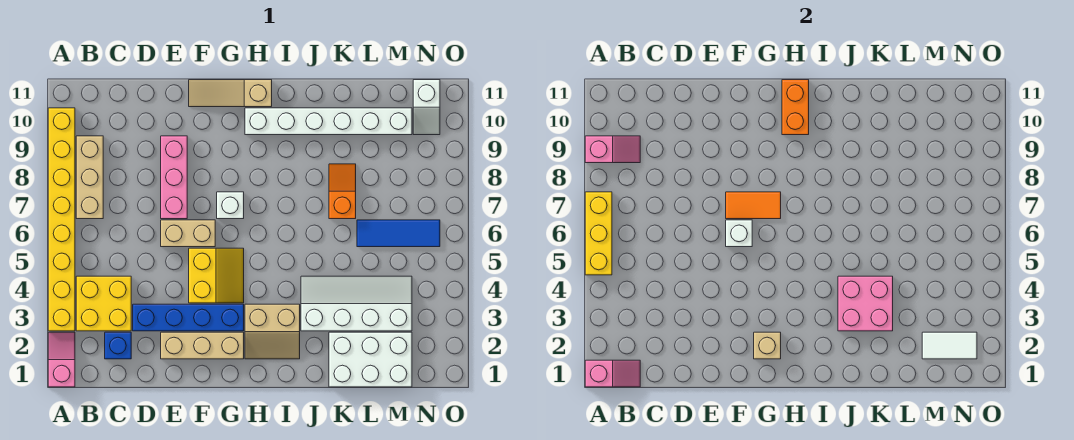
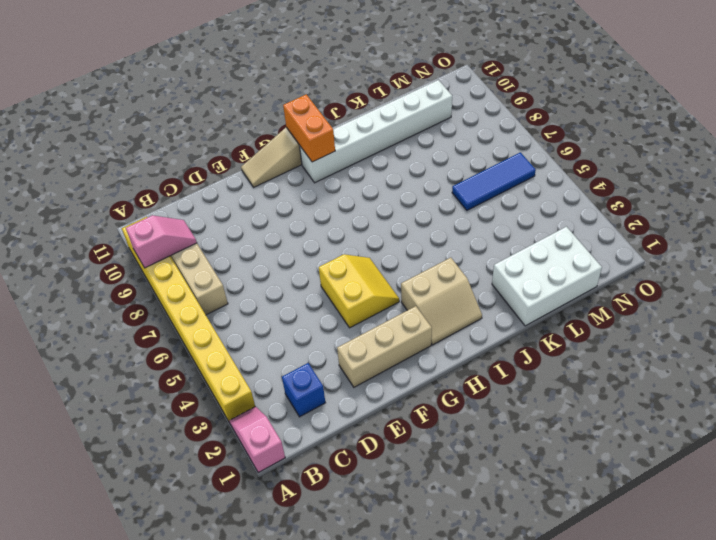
none -> yellow 2x2 brick [76,276,131,331]
none -> blue 1x4 brick [133,304,244,331]
none -> tan 1x2 brick [161,220,215,247]

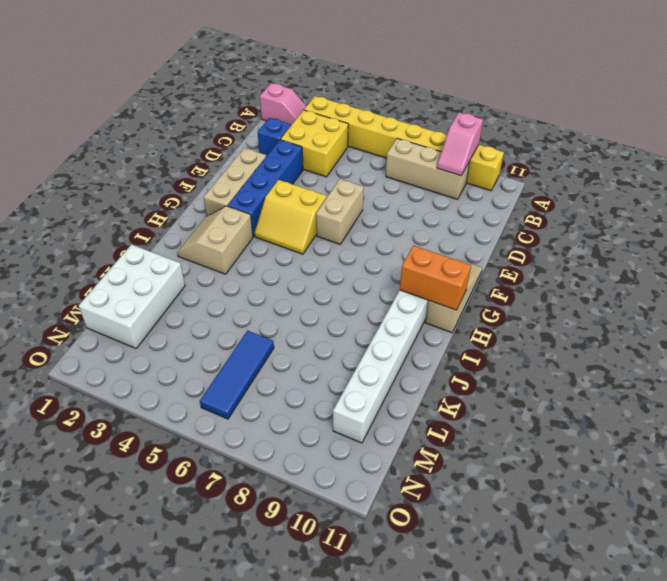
none -> pink 1x3 brick [161,136,187,219]
none -> white 1x1 brick [217,192,244,219]
none -> white 2x4 slope [301,276,412,331]

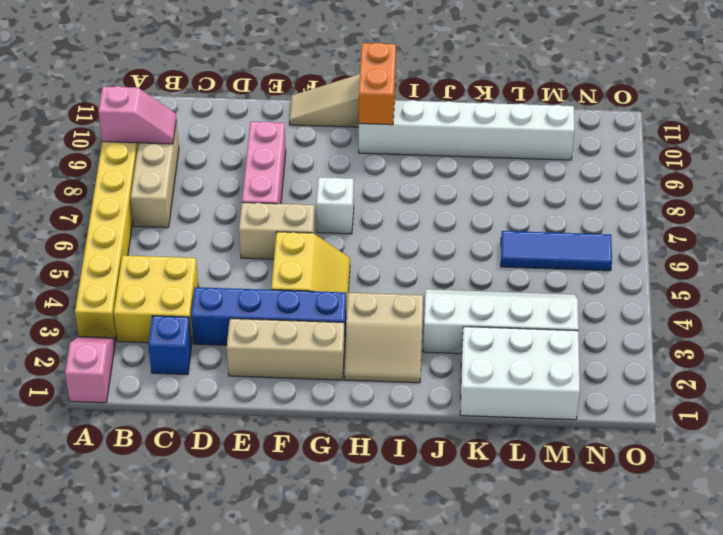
none -> orange 1x2 slope [329,164,356,219]
none -> white 1x2 slope [413,80,440,135]
none -> pink 1x2 slope [585,360,640,387]

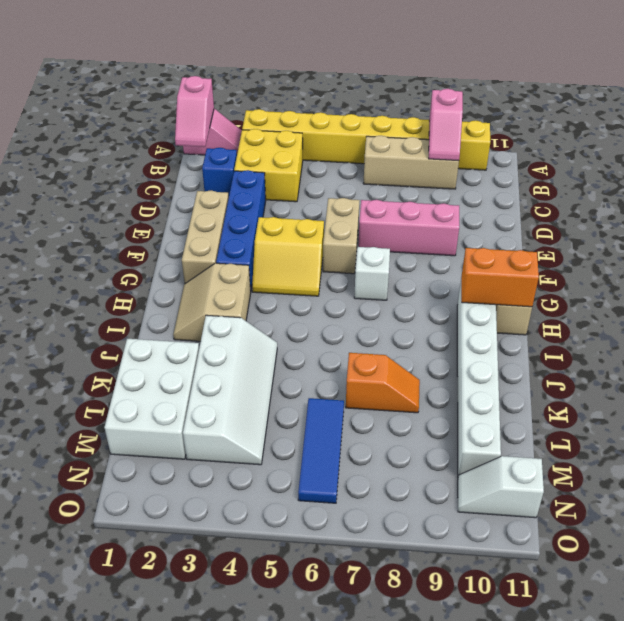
none -> yellow 1x3 brick [585,192,612,275]
none -> white 1x1 brick [726,220,752,247]
none -> orange 1x2 tile [726,192,781,219]

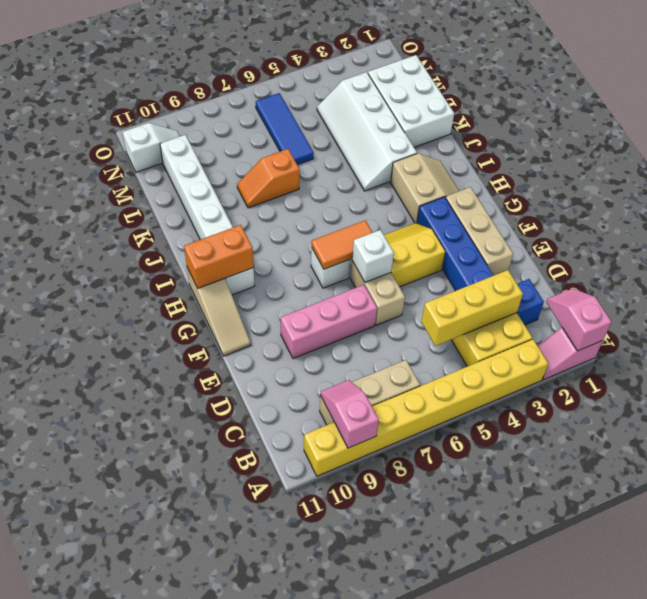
yellow 1x3 brick [421,270,523,346] -> yellow 1x3 brick moved to [585,192,612,275]
orange 1x2 tile [312,220,373,269] -> orange 1x2 tile turned to [726,192,781,219]
none -> tan 1x1 brick [754,332,781,359]
none -> pink 2x2 brick [838,276,893,331]
none -> white 1x2 tile [922,332,977,359]

